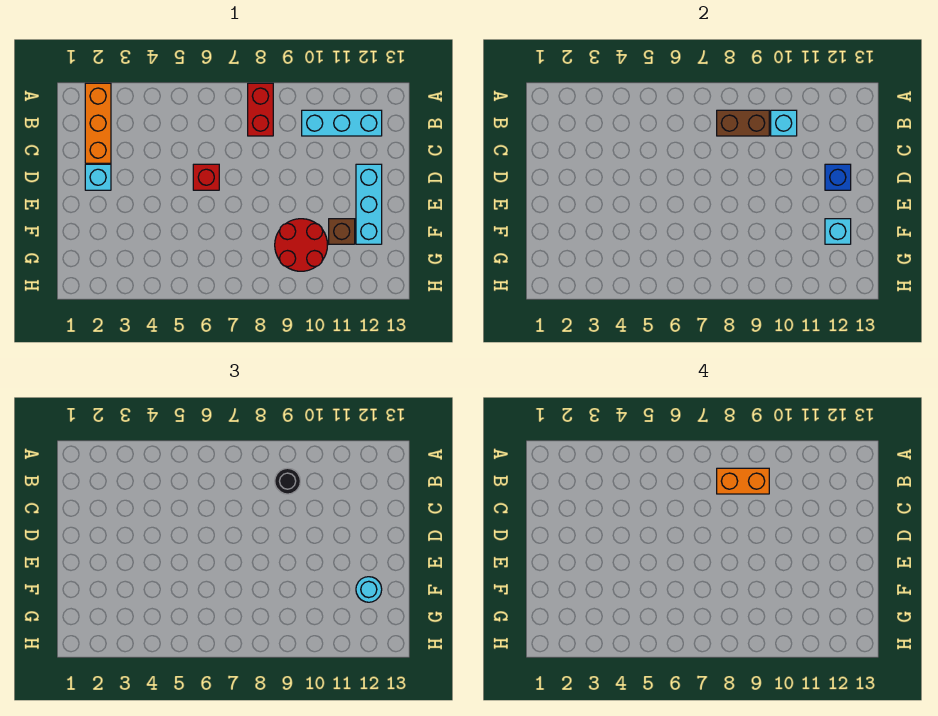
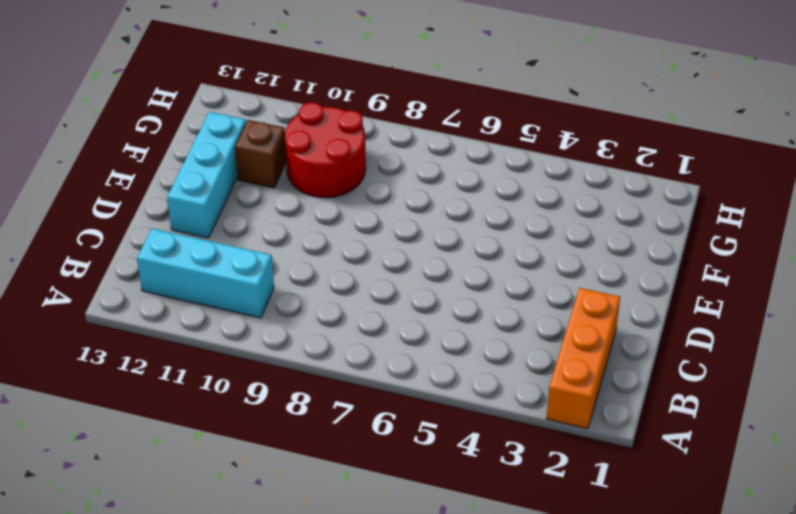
none -> red 1x2 brick [248,83,273,136]
none -> cyan 1x1 brick [85,164,111,190]
none -> red 1x1 brick [193,164,219,190]

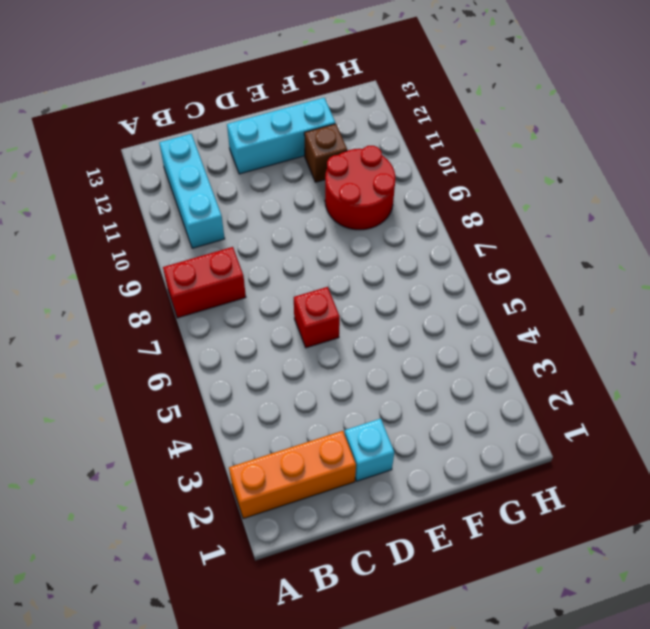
none -> brown 1x2 brick [717,110,769,136]
none -> cyan 1x1 brick [771,110,797,136]
none -> blue 1x1 brick [825,164,851,190]

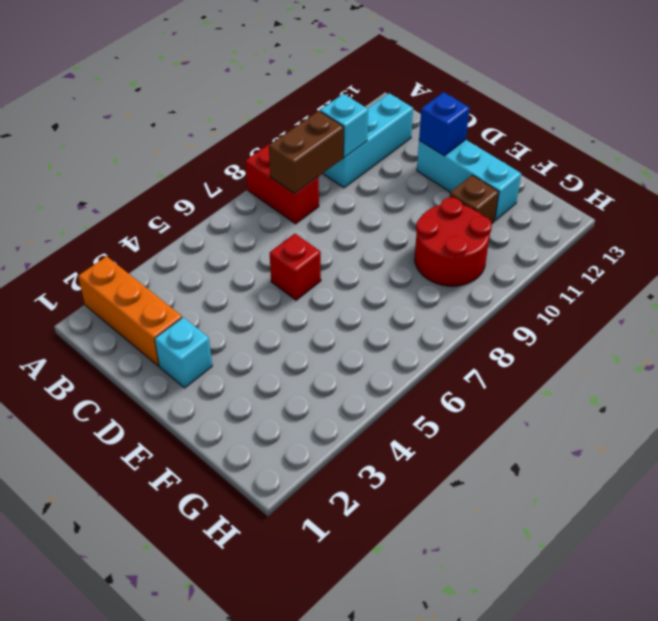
none -> cyan 1x1 brick [825,219,851,244]
none -> black 1x1 round brick [275,468,300,494]
none -> cyan 1x1 round brick [356,577,382,602]

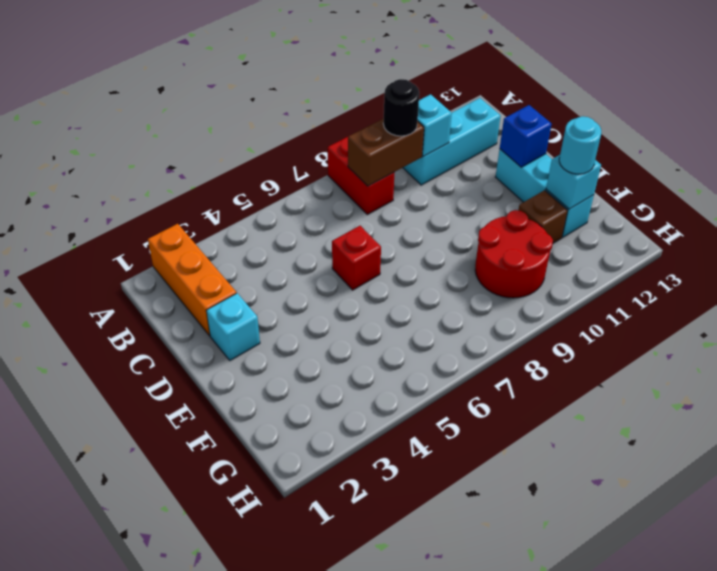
none -> orange 1x2 brick [717,468,769,494]

